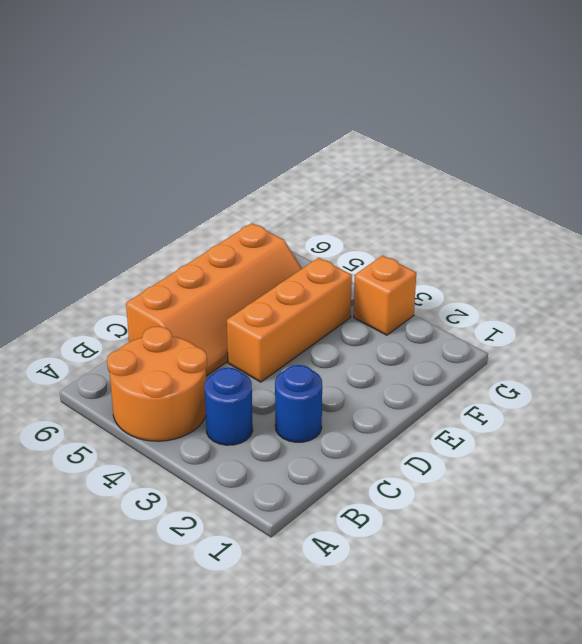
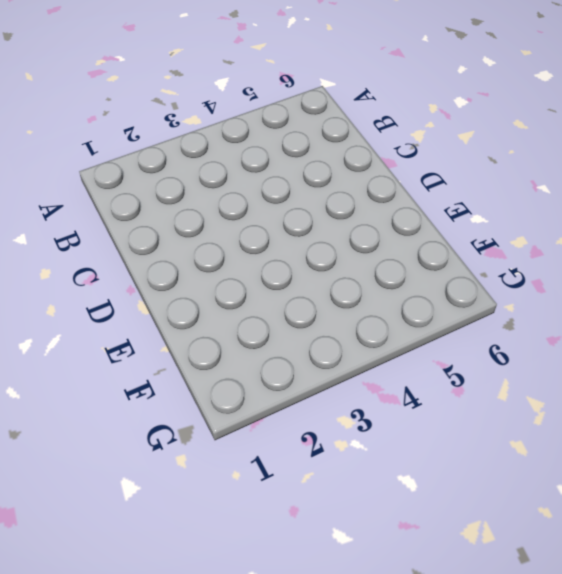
none -> orange 2x2 round brick [107,326,207,441]
none -> blue 1x1 round brick [205,368,253,445]

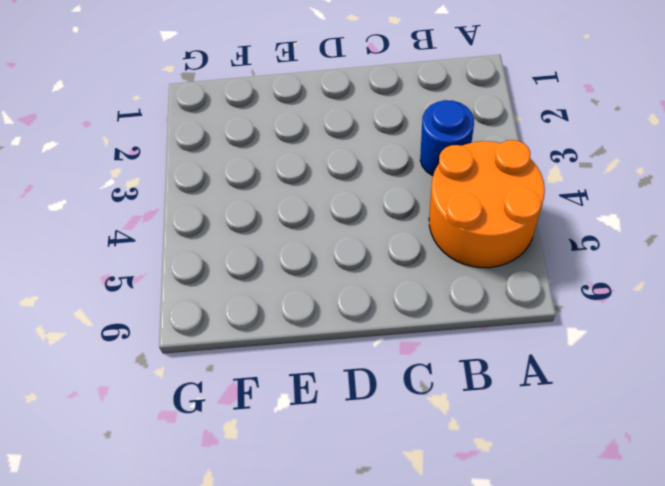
none -> blue 1x1 round brick [275,365,322,442]
none -> orange 2x4 slope [126,223,302,376]

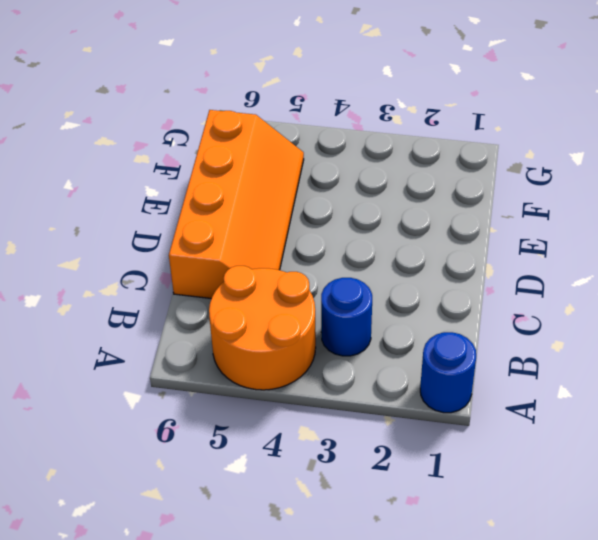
blue 1x1 round brick [420,332,476,413] -> blue 1x1 round brick moved to [275,365,322,442]
none -> orange 1x3 brick [227,258,352,382]
none -> orange 1x1 brick [354,256,416,335]

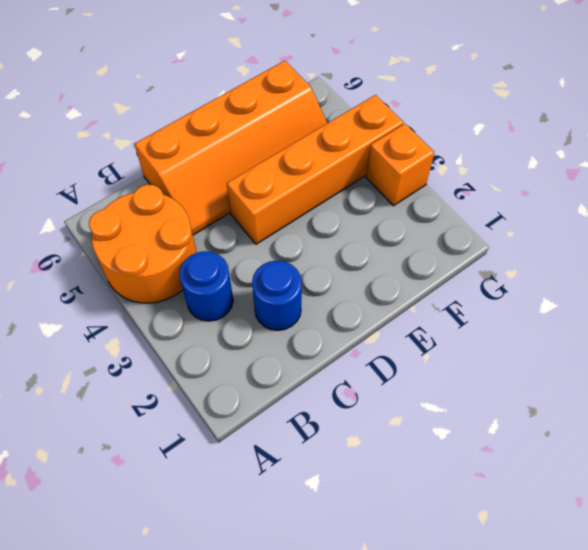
orange 1x4 brick [227,95,404,244] -> orange 1x3 brick [227,258,352,382]

